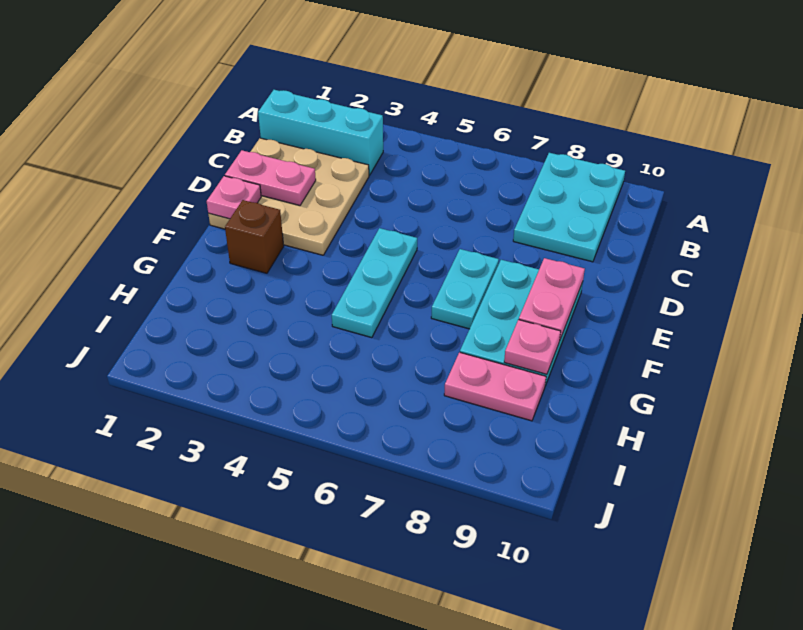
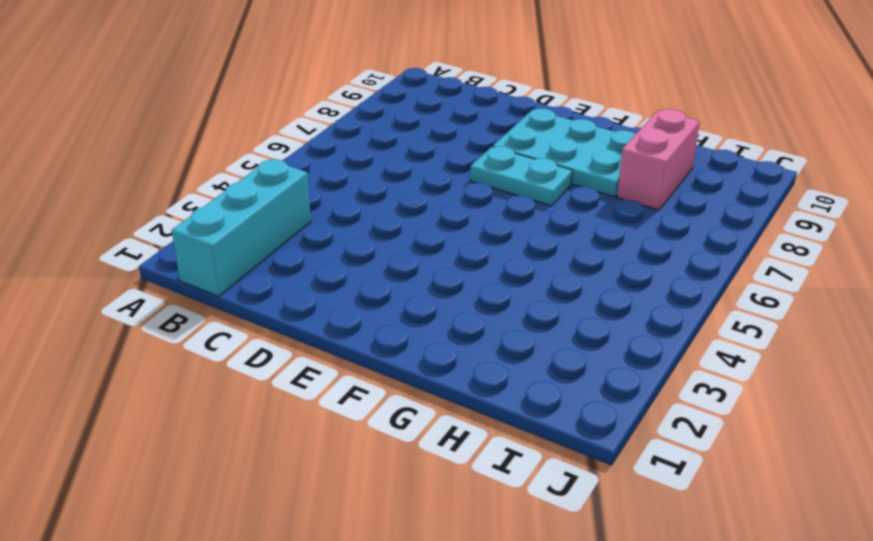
pink 1x2 brick [617,109,700,210] -> pink 1x2 plate [444,352,546,421]
none -> cyan 2x3 plate [513,153,625,262]
none -> tan 3x3 plate [208,138,369,255]
none -> cyan 1x3 plate [332,228,417,338]

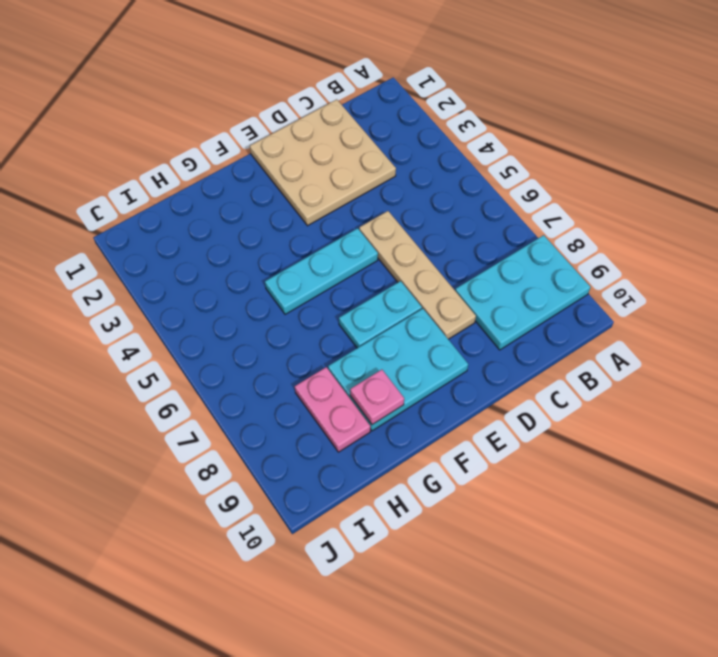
tan 1x4 plate [359,211,476,339] -> none
none -> cyan 1x3 brick [258,90,383,175]
none -> brown 1x1 brick [225,200,284,273]
none -> pink 1x2 plate [225,150,316,205]

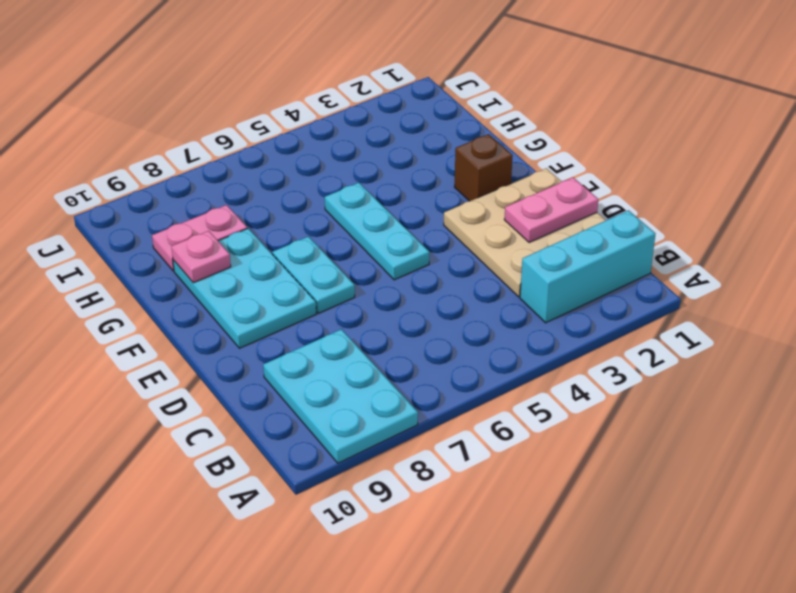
none -> pink 1x1 plate [207,176,261,219]
none -> pink 1x2 plate [519,258,585,341]

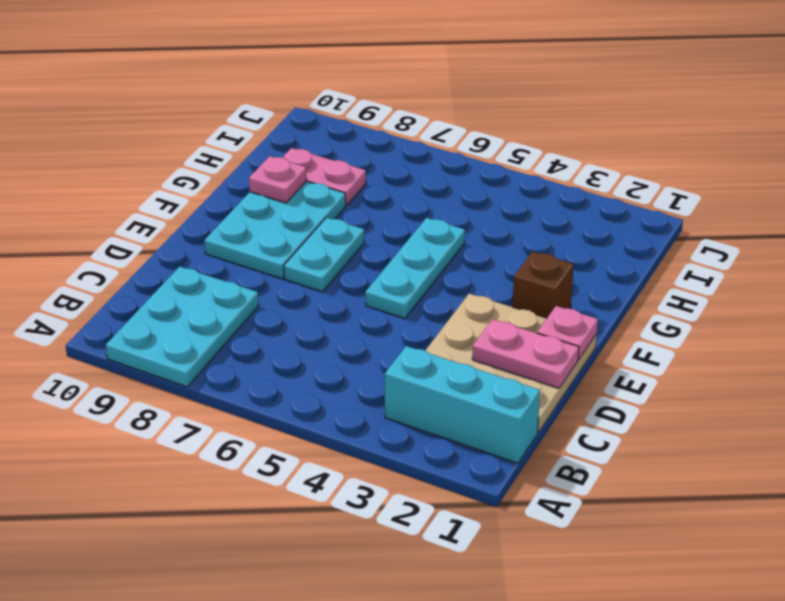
none -> pink 1x2 plate [519,258,585,341]

